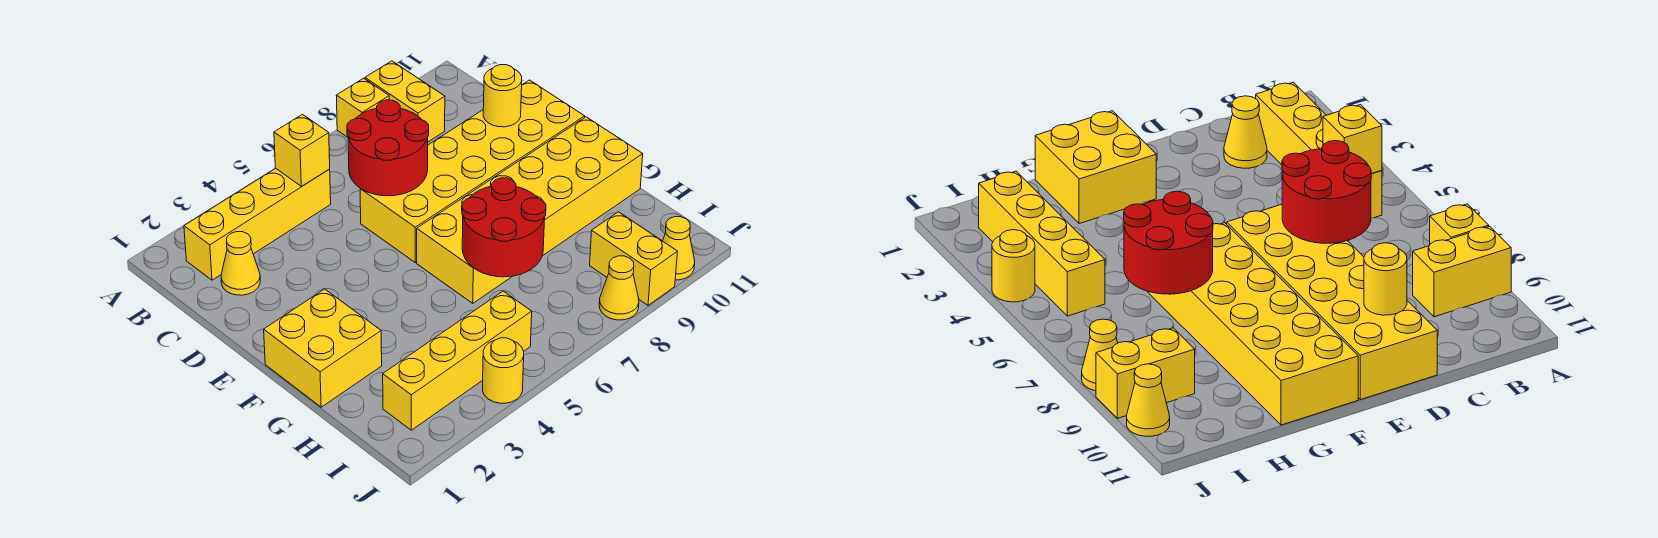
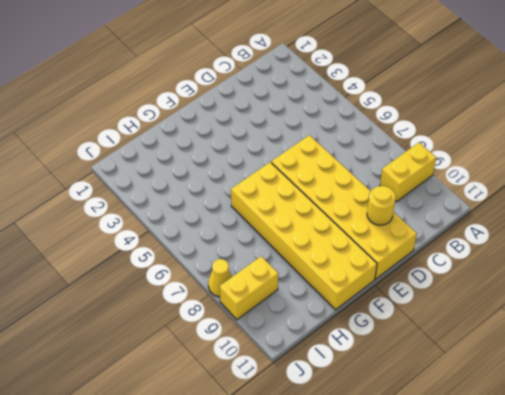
none -> yellow 1x1 brick [336,78,389,137]
none -> yellow 1x4 brick [184,168,331,280]
none -> yellow 1x1 cone [221,232,260,295]

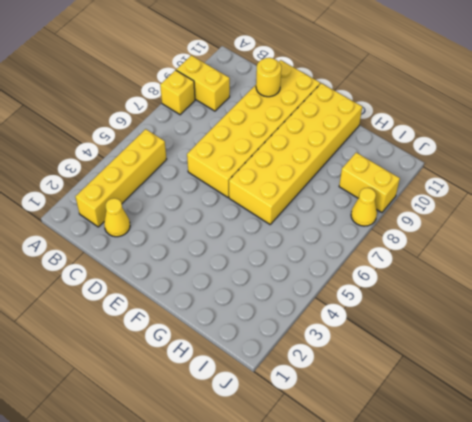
none -> yellow 2x2 brick [264,289,382,407]
none -> yellow 1x4 brick [383,291,532,430]
none -> yellow 1x1 round brick [482,338,524,403]

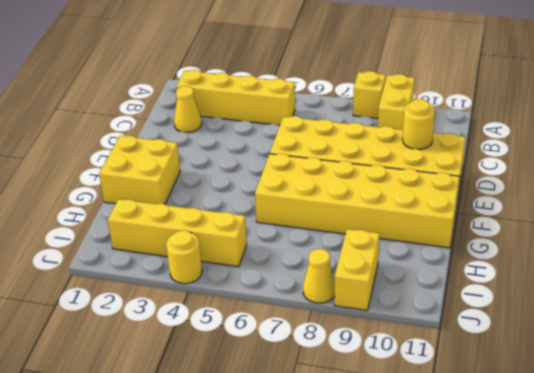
none -> yellow 1x1 cone [663,217,695,280]
none -> yellow 1x1 brick [274,114,330,186]
none -> red 2x2 round brick [347,100,429,196]

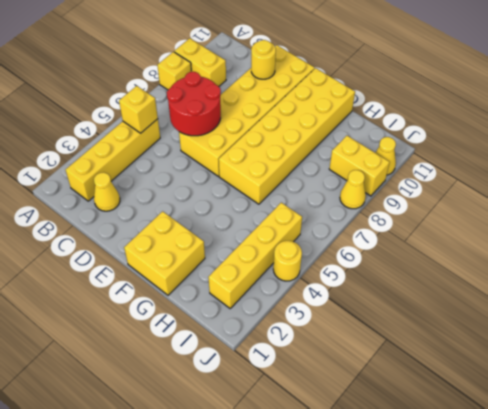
none -> red 2x2 round brick [462,178,546,277]

